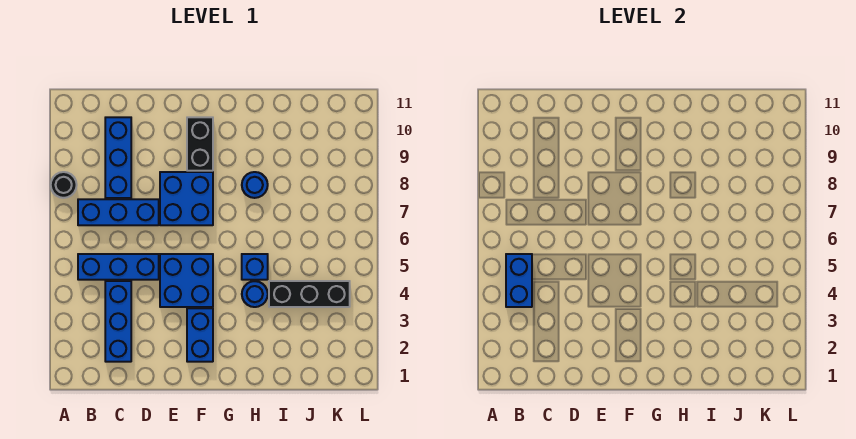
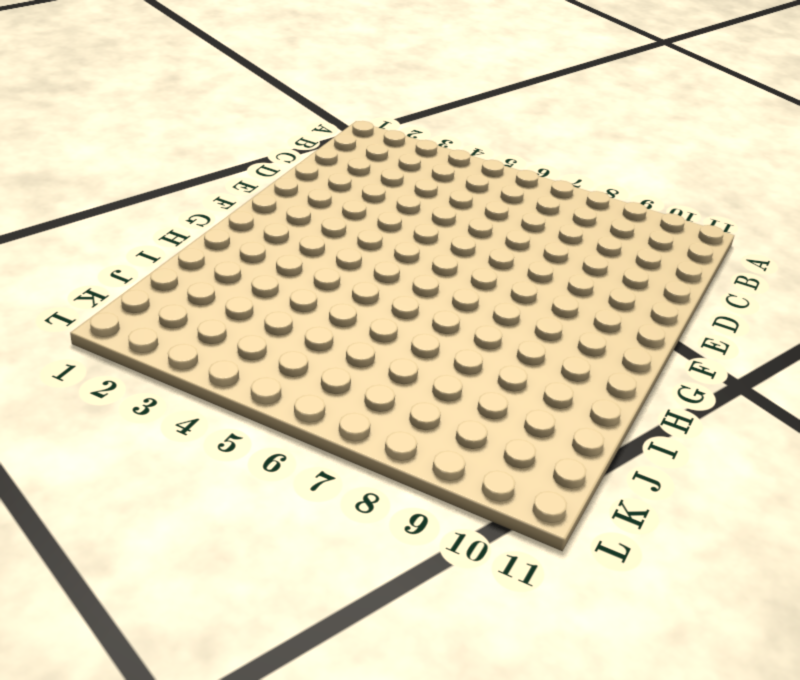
none -> black 1x1 round brick [51,172,77,198]
none -> blue 1x3 brick [78,254,159,280]
none -> blue 1x3 brick [78,199,159,225]

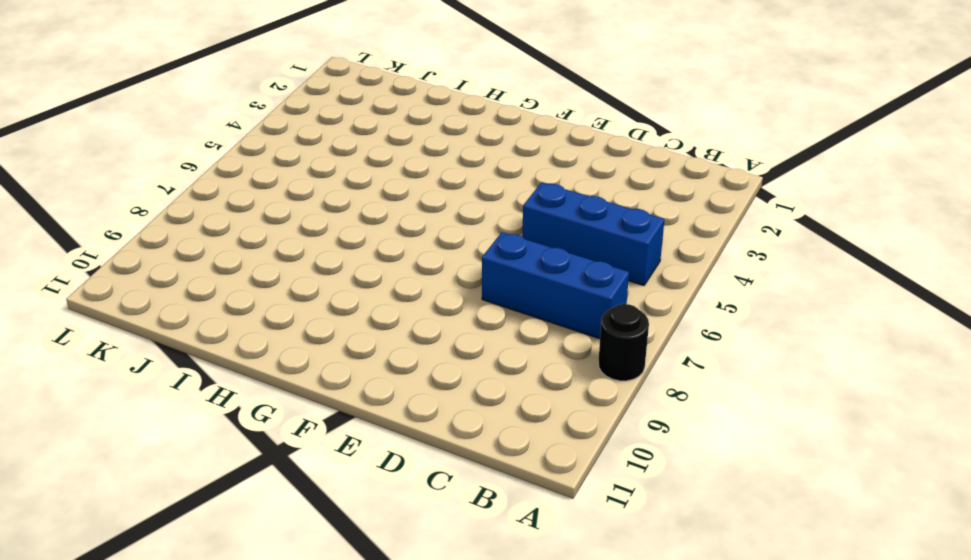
none -> blue 1x3 brick [105,281,131,362]
none -> blue 1x3 brick [105,117,131,198]
none -> blue 2x2 brick [160,254,213,307]

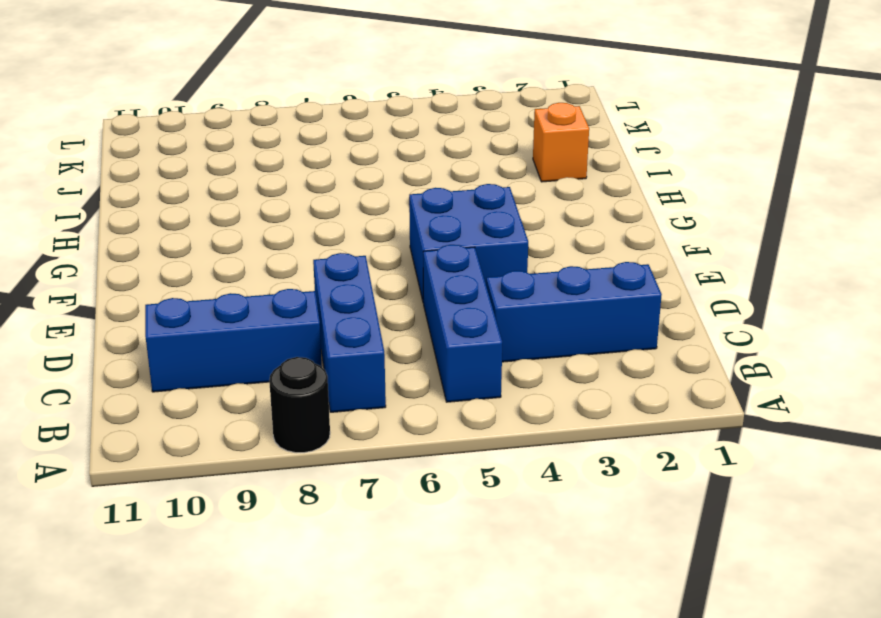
orange 1x1 brick [533,103,589,182] -> none
none -> blue 2x2 brick [160,172,213,225]
none -> blue 1x2 brick [187,308,213,362]
none -> black 1x2 brick [187,117,213,171]

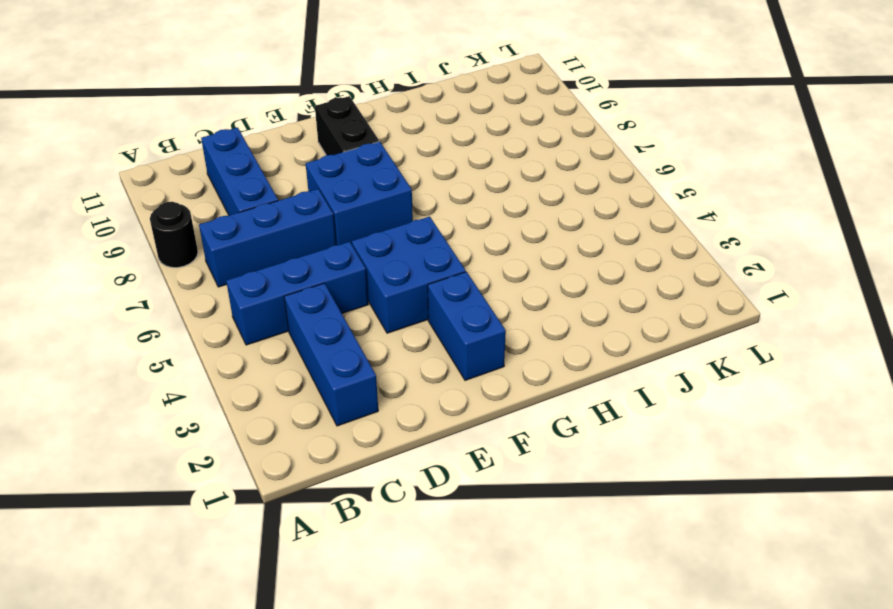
none -> blue 1x1 round brick [242,281,268,307]
none -> blue 1x1 brick [242,254,268,280]
none -> blue 1x1 round brick [242,172,268,198]

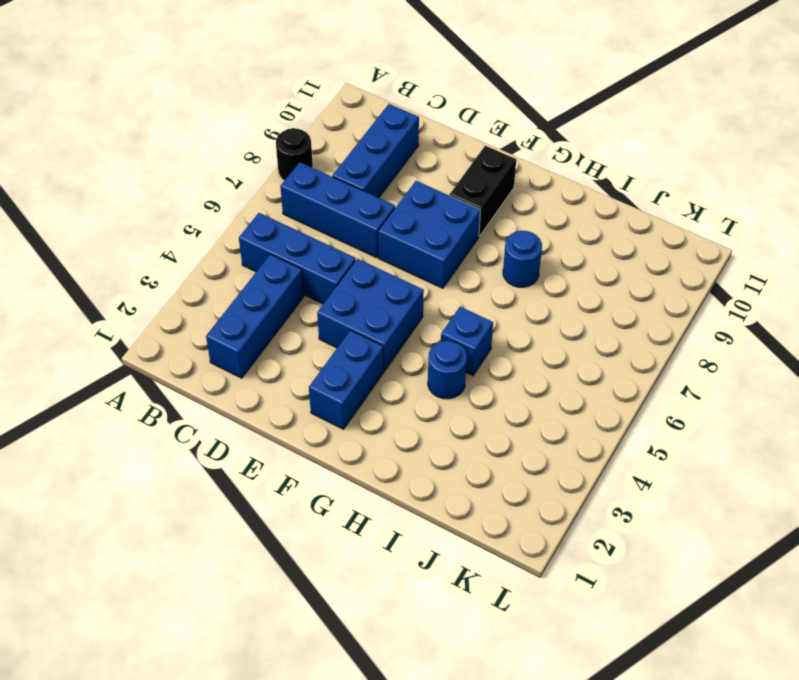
none -> black 1x3 brick [269,281,350,307]
none -> blue 1x2 brick [506,254,532,307]

